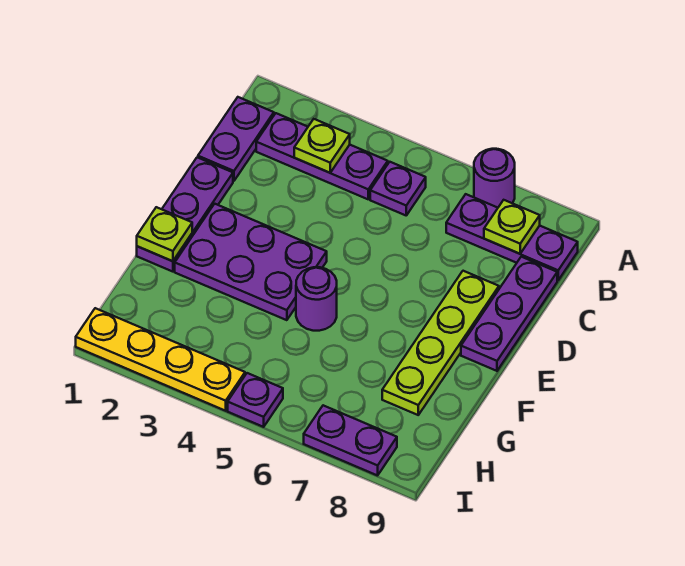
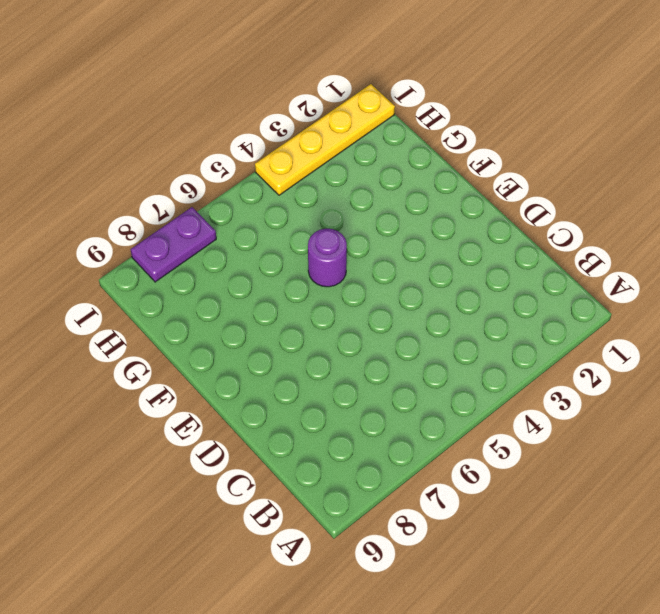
none -> purple 1x1 round brick [474,149,515,208]
none -> purple 1x2 plate [198,97,274,181]
none -> purple 1x3 plate [256,113,388,199]

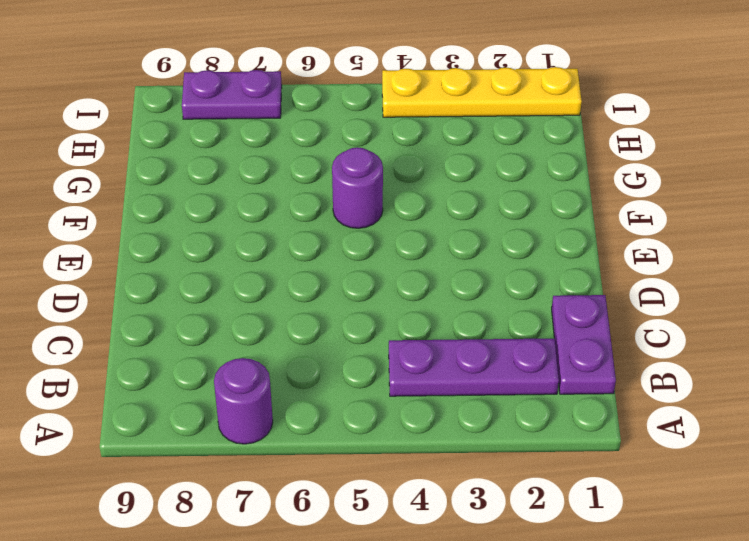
none -> purple 1x1 plate [370,162,426,215]
none -> purple 1x3 plate [446,194,578,280]
none -> purple 1x3 plate [461,257,557,371]

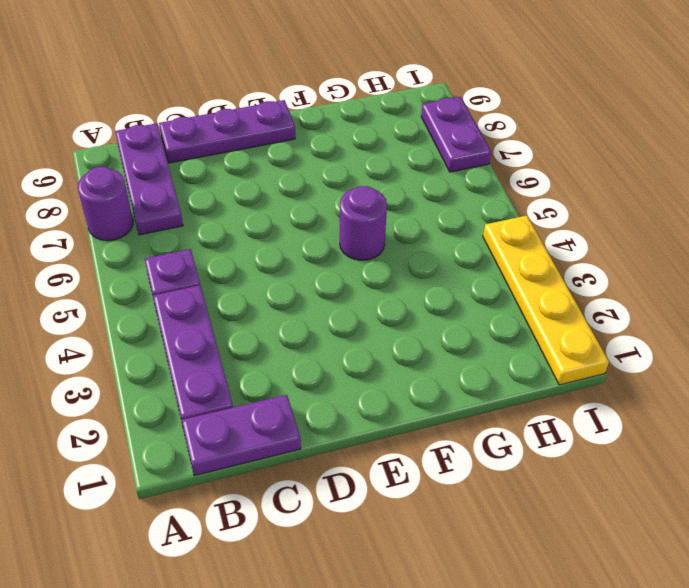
none -> purple 1x3 plate [137,157,233,272]
none -> lime 1x4 plate [382,271,499,415]
none -> purple 2x3 plate [175,204,327,320]

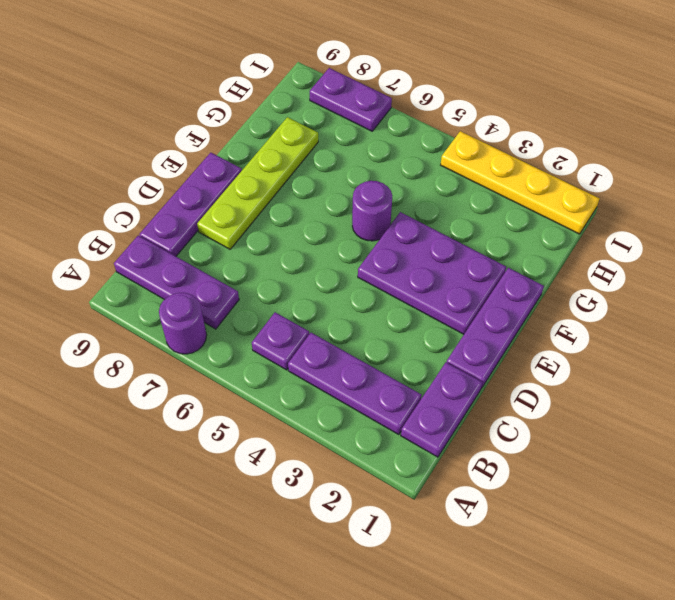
none -> purple 1x1 plate [228,373,283,427]
none -> lime 1x1 plate [294,119,350,173]
none -> lime 1x1 plate [484,200,540,254]

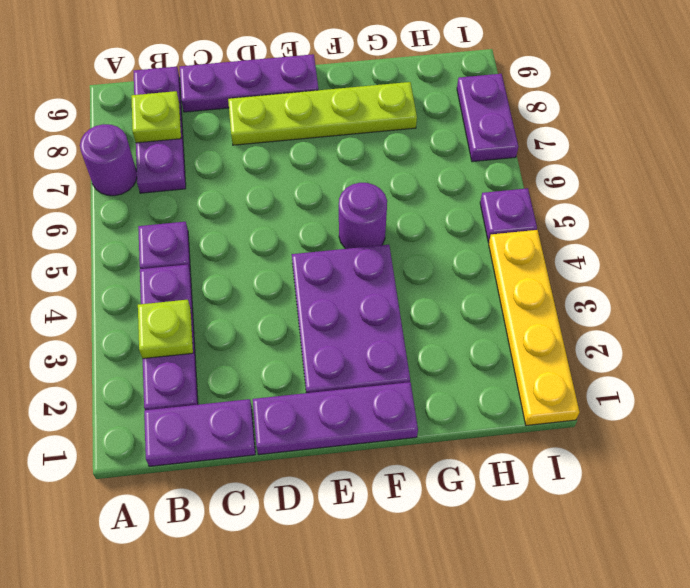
none -> lime 1x1 plate [137,207,192,261]

